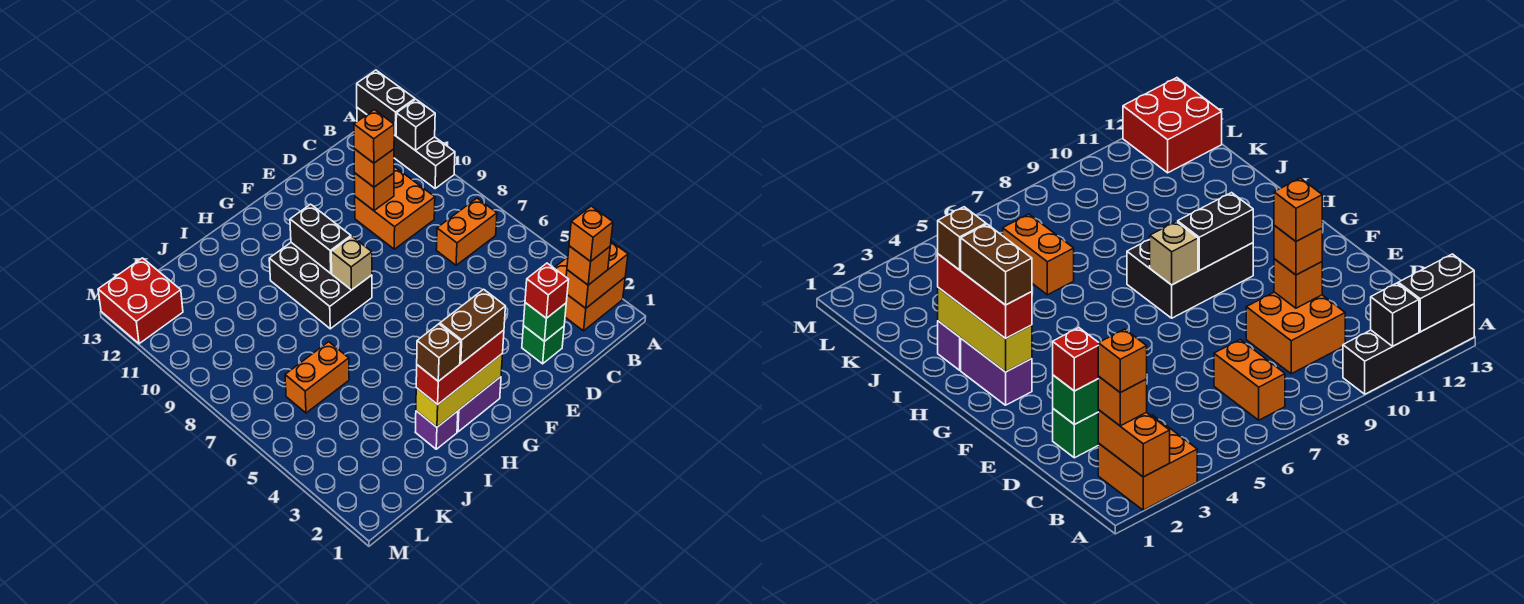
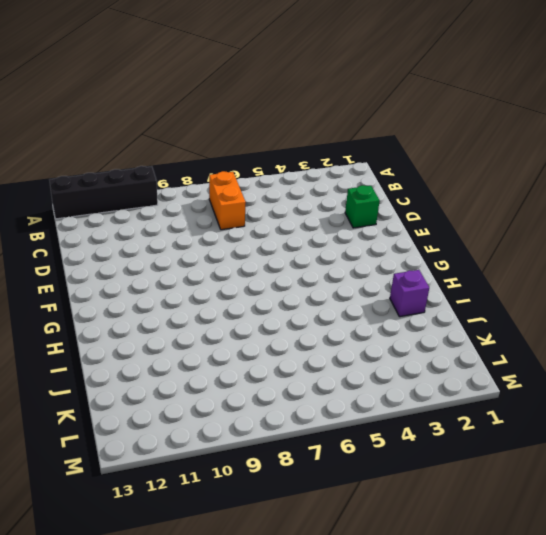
none -> orange 2x2 brick [554,257,625,331]
none -> orange 2x2 brick [355,167,435,249]
none -> purple 1x2 brick [457,377,501,432]

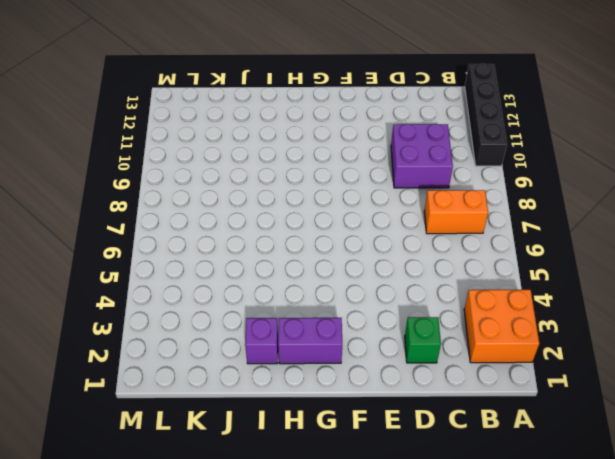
purple 2x2 brick [391,124,453,188] -> orange 2x2 brick [355,167,435,249]
none -> black 2x3 brick [269,243,372,329]
none -> orange 1x2 brick [285,342,349,413]
none -> red 2x2 brick [98,258,183,344]

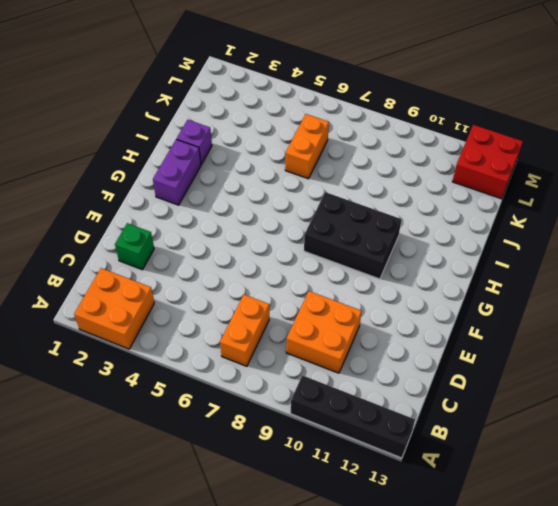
none -> orange 1x2 brick [566,242,628,308]
none -> black 1x1 brick [396,99,435,151]
none -> black 1x2 brick [357,70,415,135]

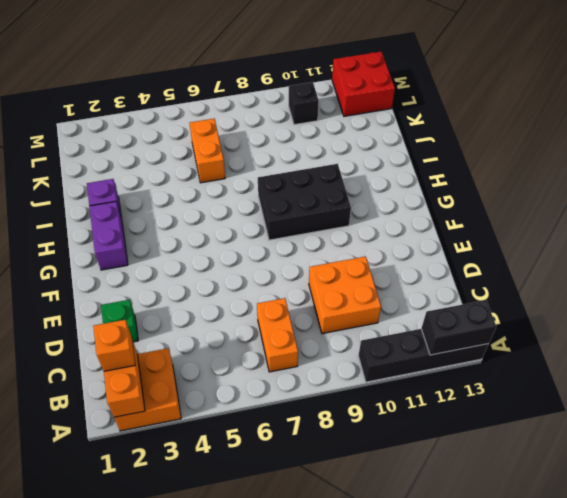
black 1x1 brick [289,82,319,125] -> black 1x1 brick moved to [396,99,435,151]
none -> green 1x1 brick [523,303,566,341]
none -> orange 1x1 brick [354,173,394,210]
none -> yellow 1x3 brick [416,353,503,427]

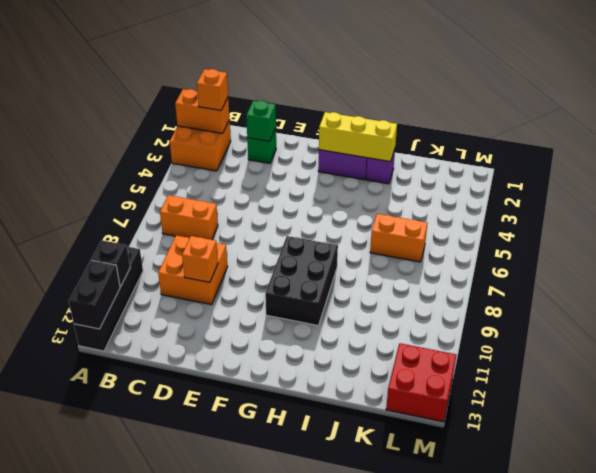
none -> tan 1x1 brick [331,236,372,290]
none -> black 1x2 brick [290,204,351,273]
none -> red 1x1 brick [525,263,569,318]

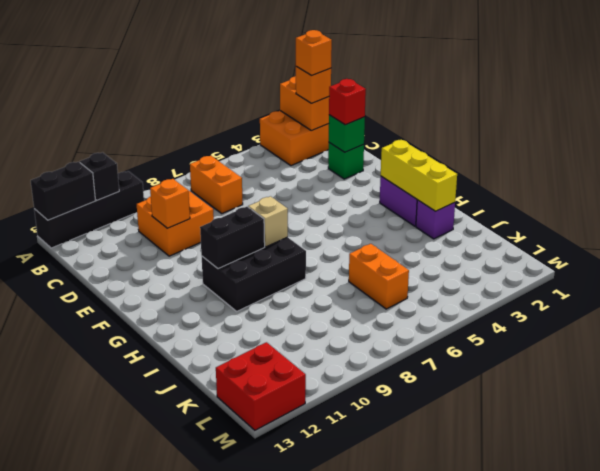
none -> orange 1x1 brick [354,149,394,187]
none -> red 1x3 brick [416,330,504,405]
none -> orange 1x1 brick [354,110,394,163]

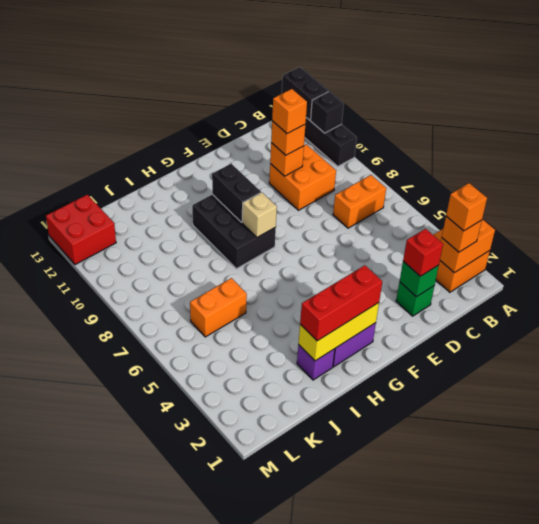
none -> brown 1x2 brick [440,289,505,363]
none -> brown 1x1 brick [417,324,461,381]

